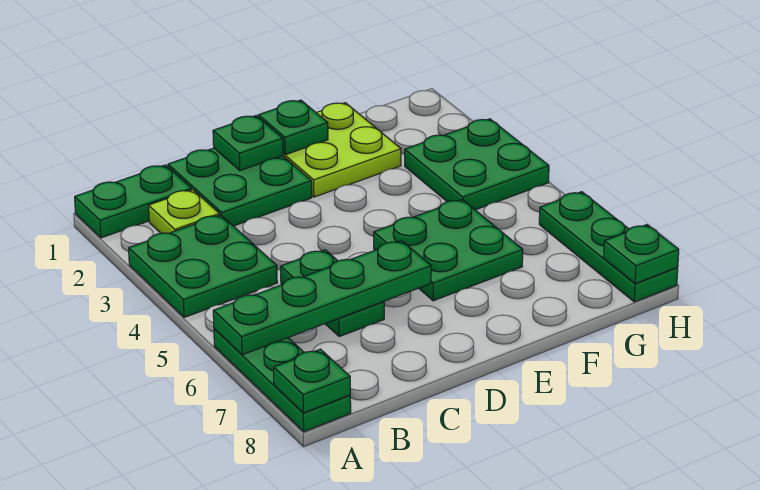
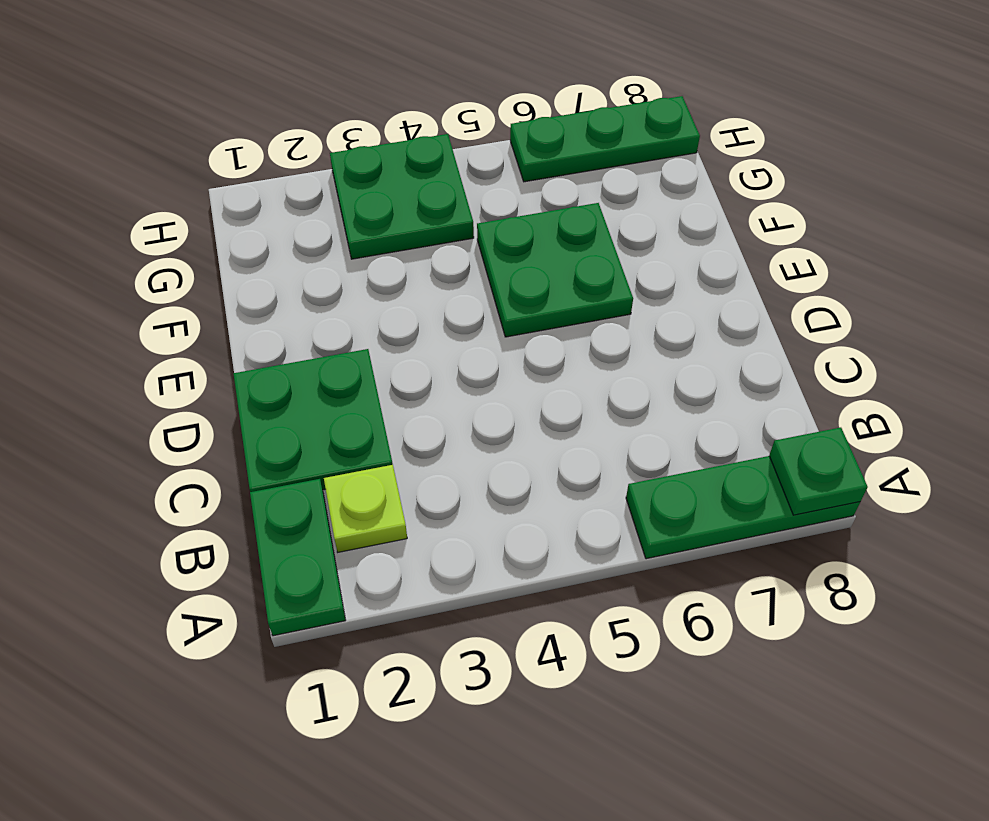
none -> green 2x2 plate [129,215,277,317]
none -> green 1x2 plate [281,250,384,336]
none -> lime 2x2 plate [283,103,401,197]

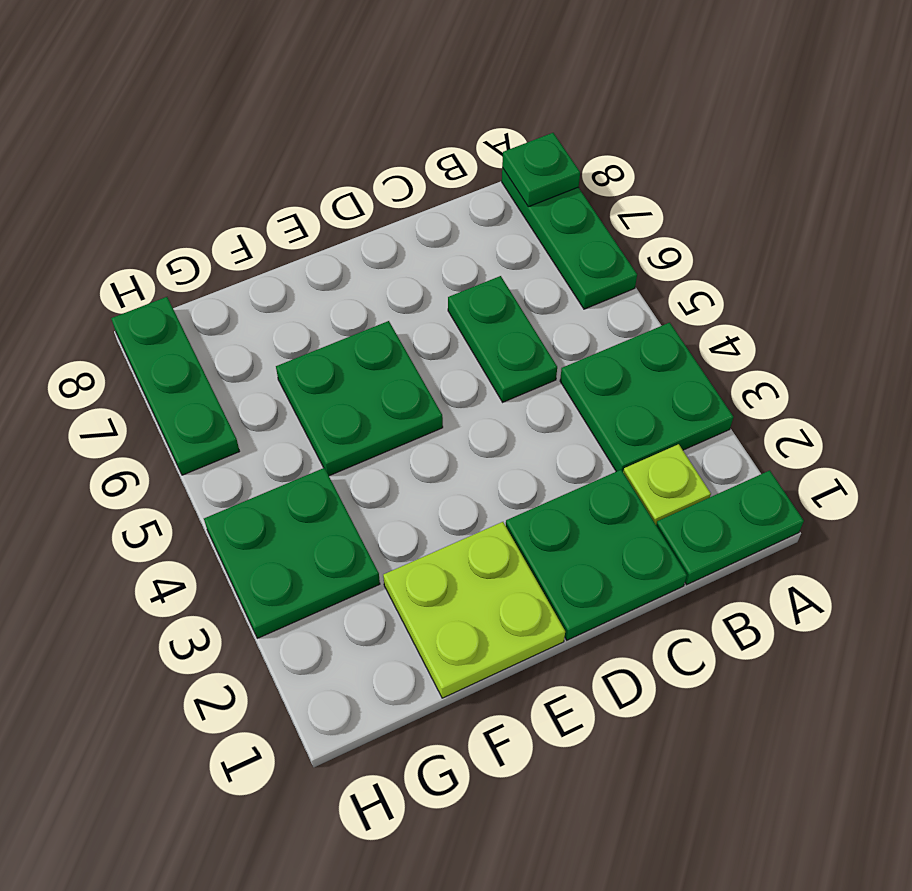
none -> green 1x4 plate [213,241,431,355]
none -> green 1x1 plate [213,116,283,171]
none -> green 1x1 plate [258,100,328,155]

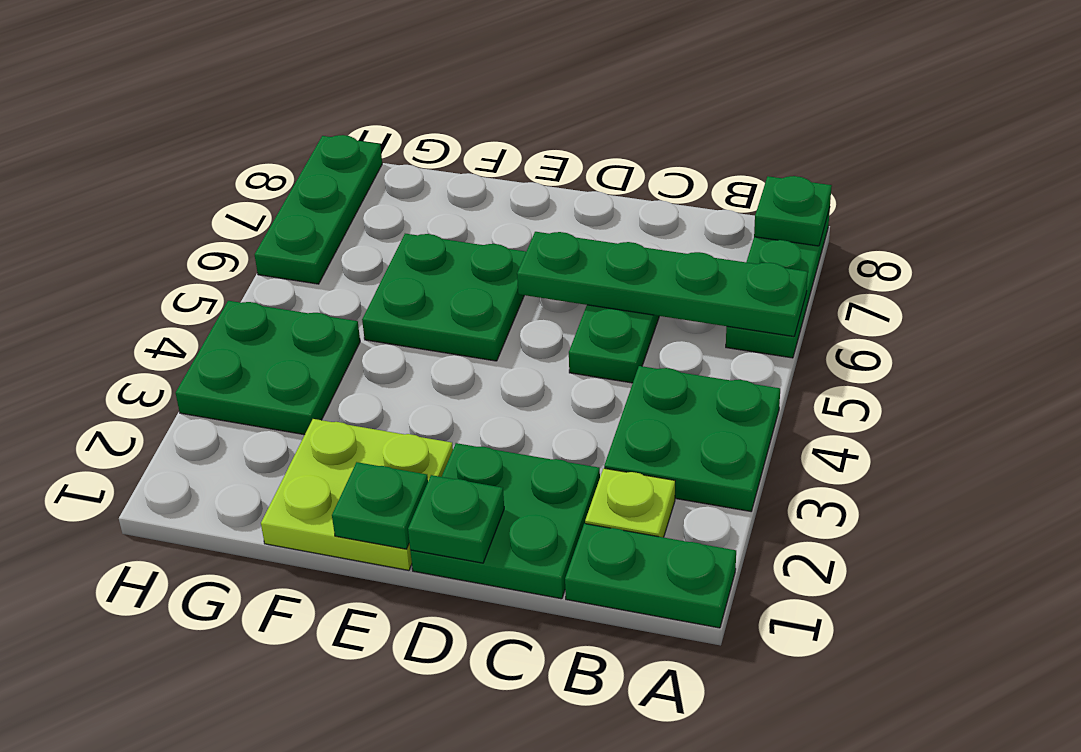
none -> green 1x1 plate [604,225,679,284]

